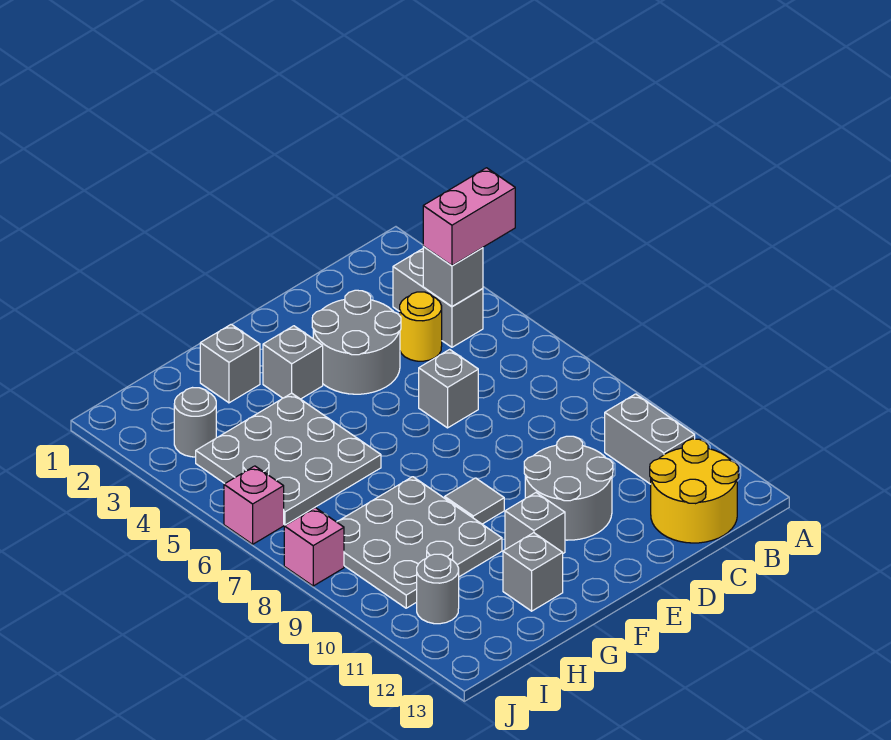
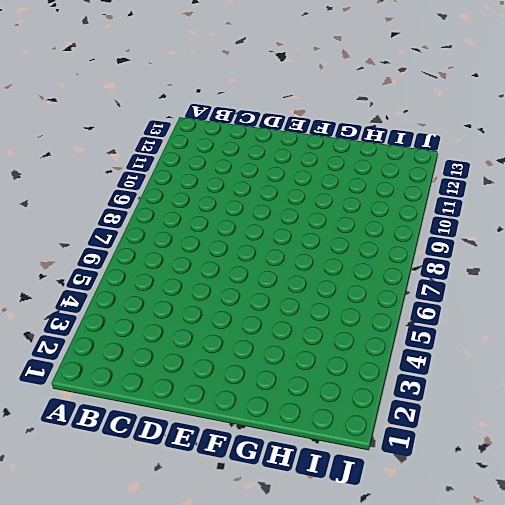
none -> grey 1x2 brick [393,249,483,347]
none -> grey 1x2 brick [605,394,695,484]
none -> yellow 2x2 round brick [650,439,738,543]

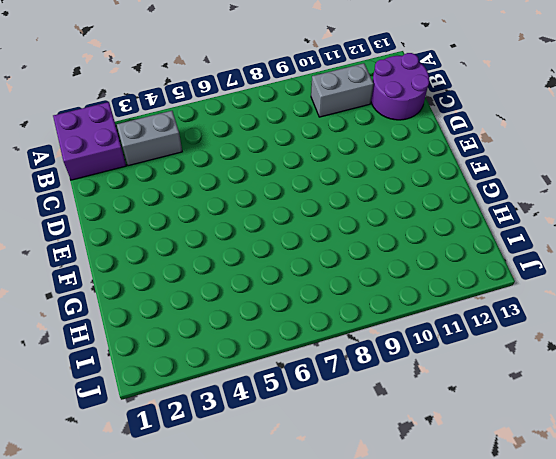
purple 2x2 brick [53,102,126,180] -> none
purple 2x2 round brick [371,53,429,120] -> yellow 2x2 round brick [650,439,738,543]
none -> yellow 1x1 round brick [400,292,442,361]
none -> grey 2x2 round brick [312,290,401,394]
none -> grey 1x1 brick [419,349,478,428]

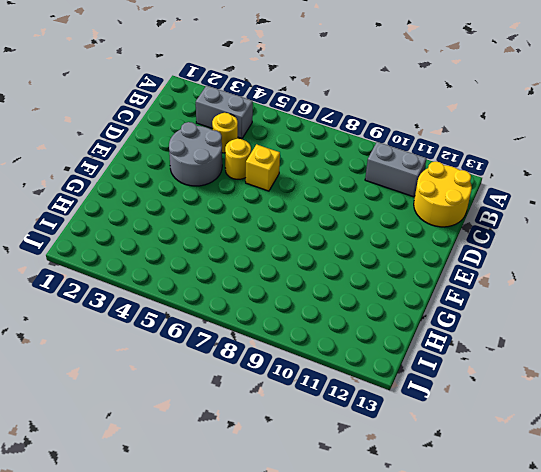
yellow 1x1 round brick [225,139,251,179] -> none
yellow 1x1 brick [246,144,280,191] -> grey 1x1 brick [419,349,478,428]
none -> grey 2x2 round brick [524,436,613,540]
none -> grey 1x1 brick [263,326,323,399]
none -> grey 1x1 tile [445,478,504,524]

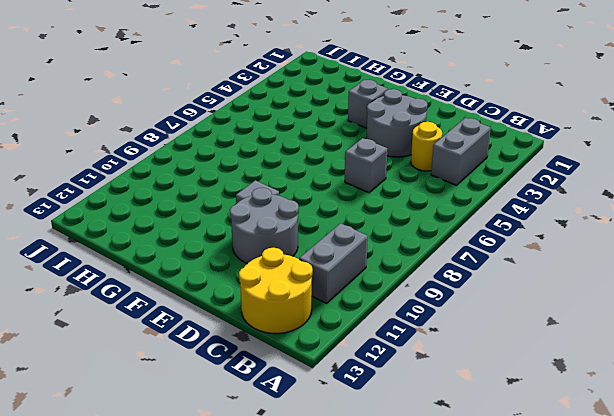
none -> grey 1x1 brick [505,493,565,553]
none -> grey 1x1 brick [200,324,260,403]
none -> grey 3x3 plate [196,393,381,525]

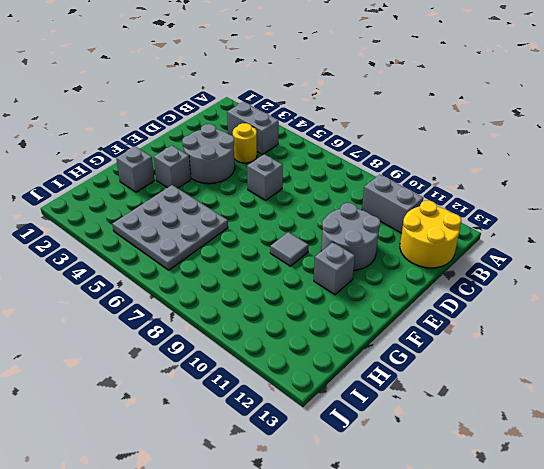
none -> grey 3x3 plate [337,477,502,608]
none -> grey 1x1 brick [503,533,563,611]
none -> grey 1x1 round brick [174,388,216,457]

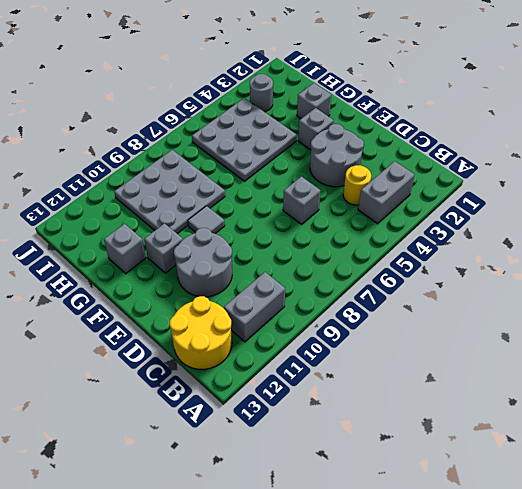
none -> grey 1x1 round brick [417,554,459,624]
none -> pink 1x1 brick [224,466,284,544]
none -> pink 1x1 brick [284,508,344,586]

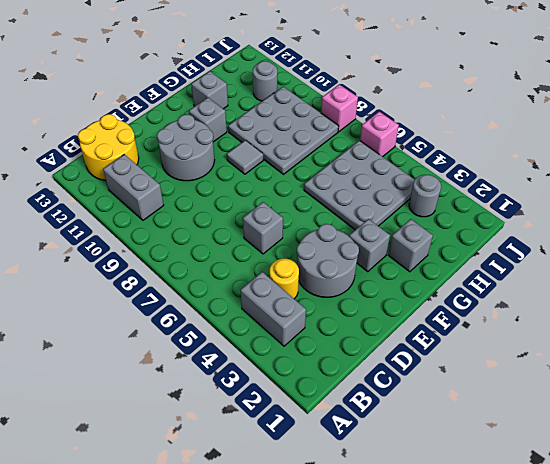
none -> grey 1x1 brick [423,246,483,307]
none -> pink 1x2 brick [423,168,515,266]

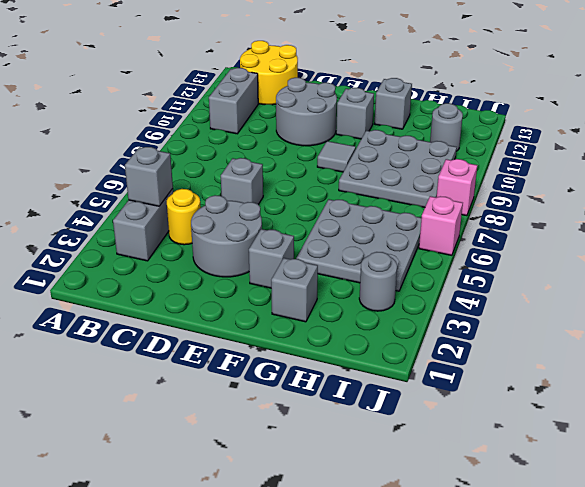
none -> pink 1x2 brick [423,168,515,266]

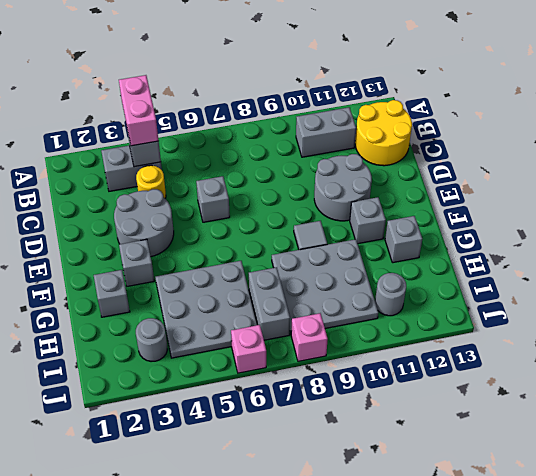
grey 1x2 brick [249,267,290,340] -> none

